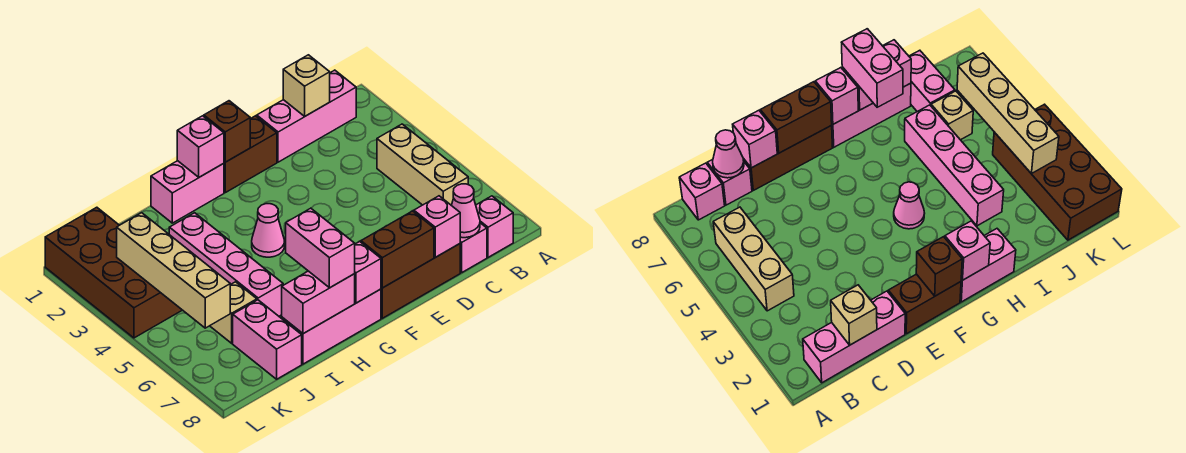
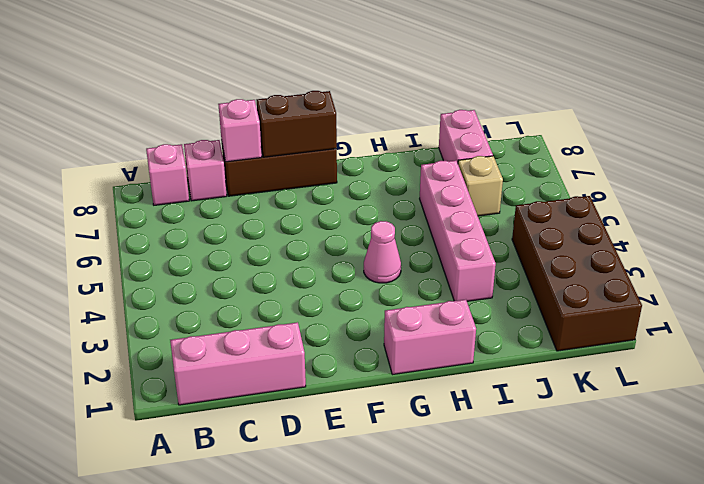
none -> tan 1x3 brick [377,124,468,205]
none -> brown 1x2 brick [224,116,277,193]
none -> pink 1x3 brick [282,289,381,364]

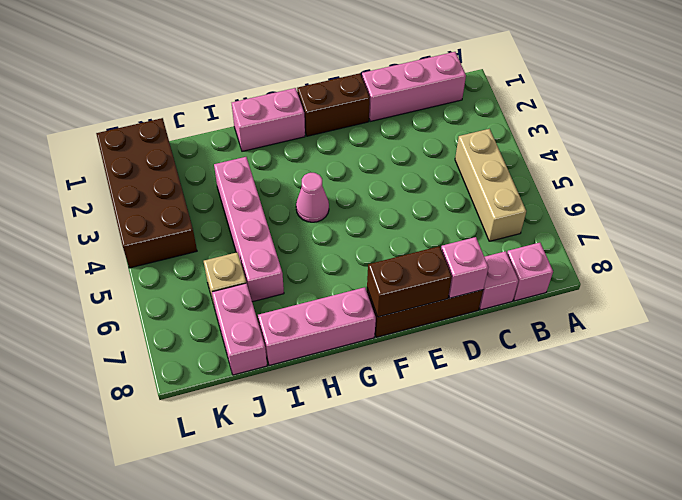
none -> tan 1x1 brick [283,55,330,116]
none -> pink 1x1 cone [451,184,480,238]
none -> brown 1x1 brick [204,101,250,162]

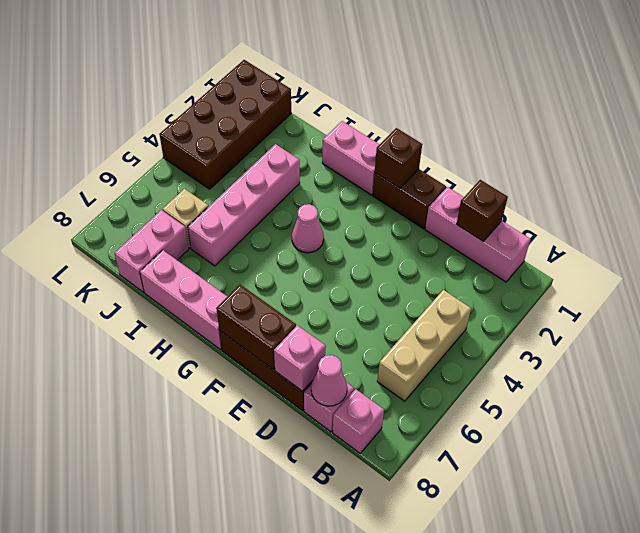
brown 1x1 brick [456,180,508,241] -> tan 1x1 brick [283,55,330,116]
none -> pink 1x1 brick [177,116,224,177]
none -> pink 1x1 brick [355,242,381,303]
none -> pink 1x2 brick [282,271,355,334]

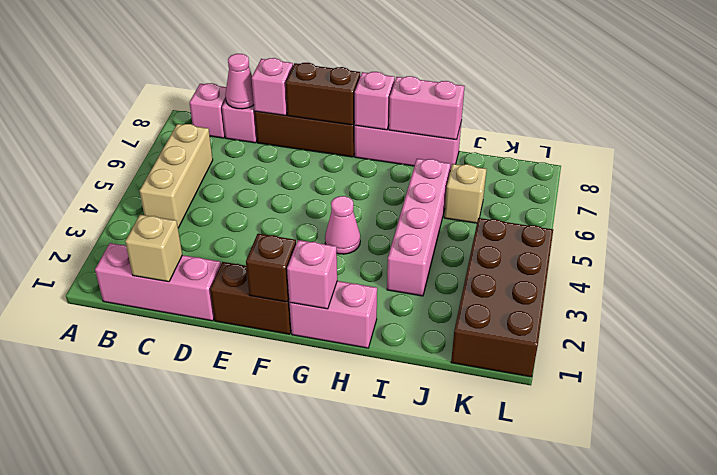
none -> pink 1x2 brick [233,300,302,379]
none -> tan 1x4 brick [117,213,230,328]
none -> pink 1x2 brick [286,208,355,288]

